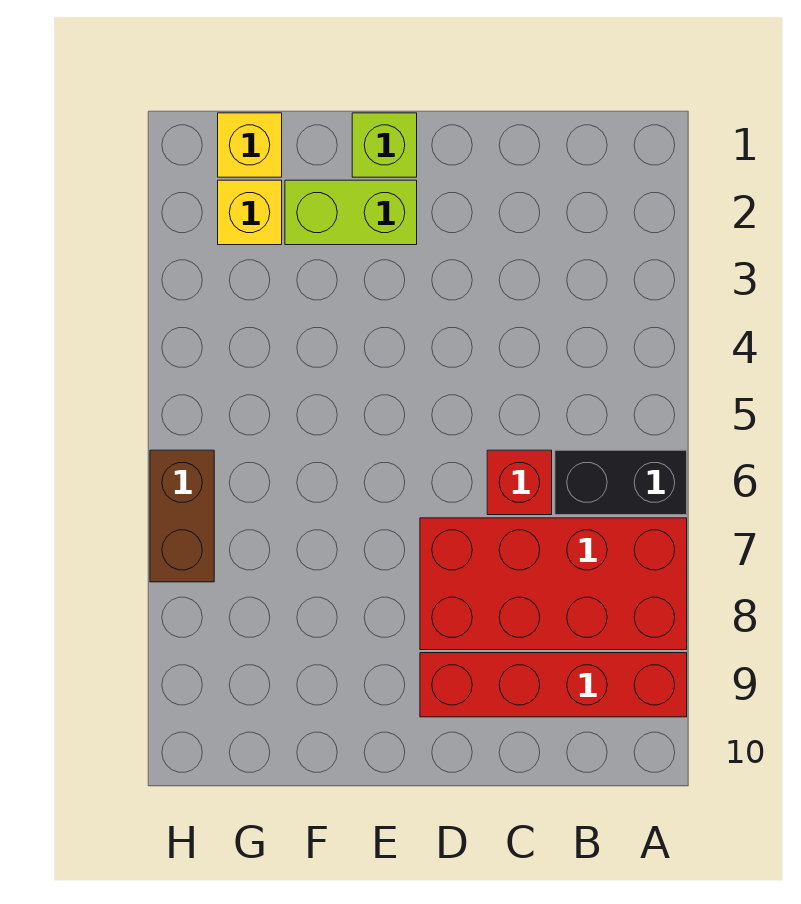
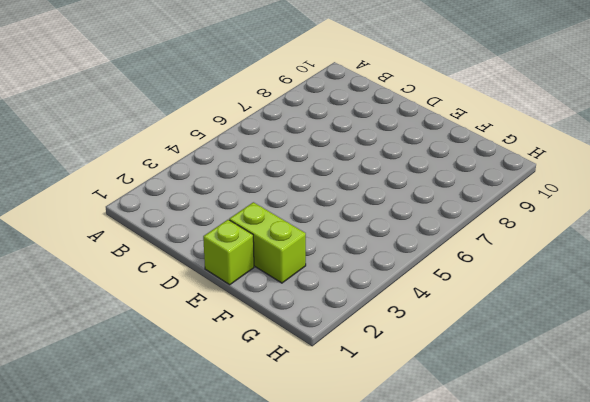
none -> black 1x2 brick [555,450,687,515]
none -> red 2x4 brick [420,518,687,650]

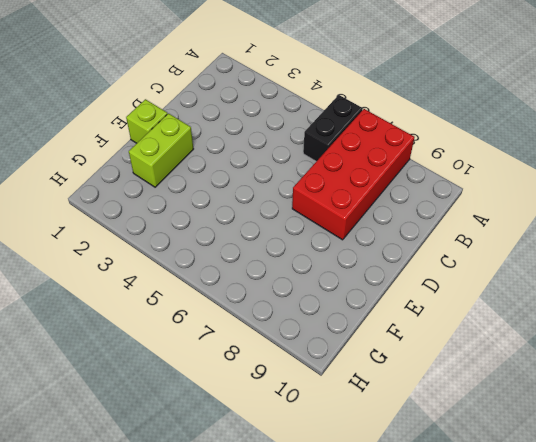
none -> red 1x4 brick [420,653,687,717]
none -> red 1x1 brick [487,450,552,515]

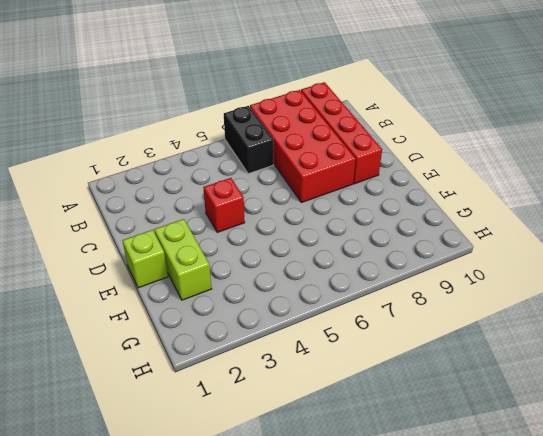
red 1x1 brick [203,178,245,232] -> red 1x1 brick moved to [487,450,552,515]
none -> yellow 1x1 brick [218,113,282,177]
none -> yellow 1x1 brick [218,180,282,245]

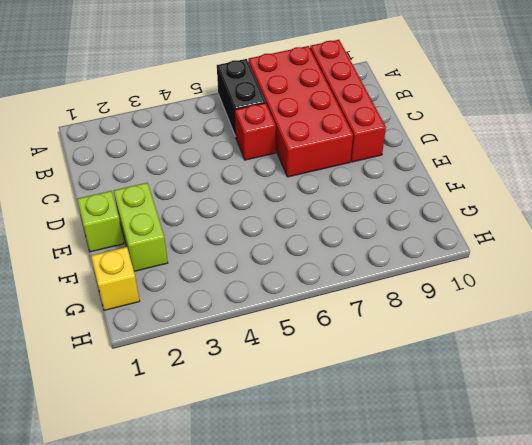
none -> yellow 1x1 brick [218,180,282,245]
none -> brown 1x2 brick [150,450,214,582]

